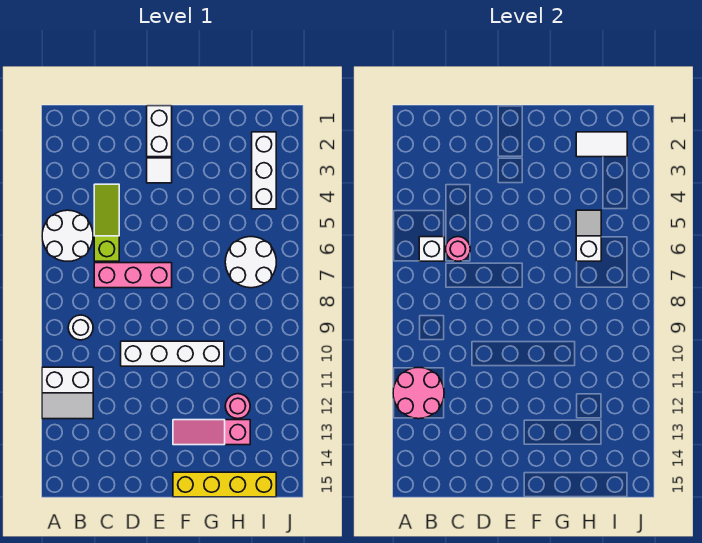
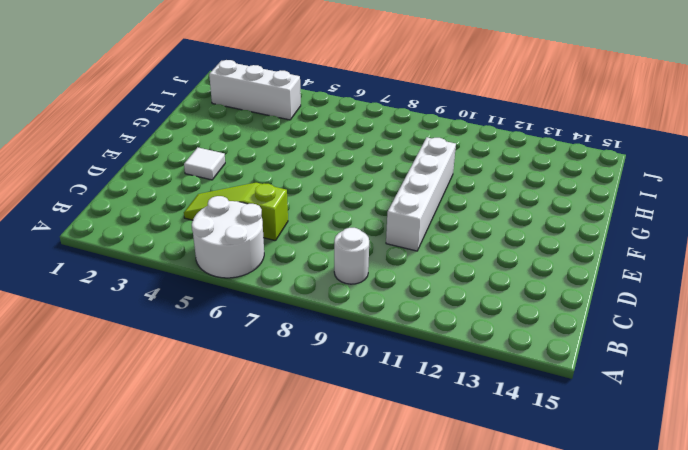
none -> white 2x2 slope [42,367,93,419]
none -> pink 1x3 brick [94,263,172,288]
none -> white 1x2 brick [147,106,172,157]

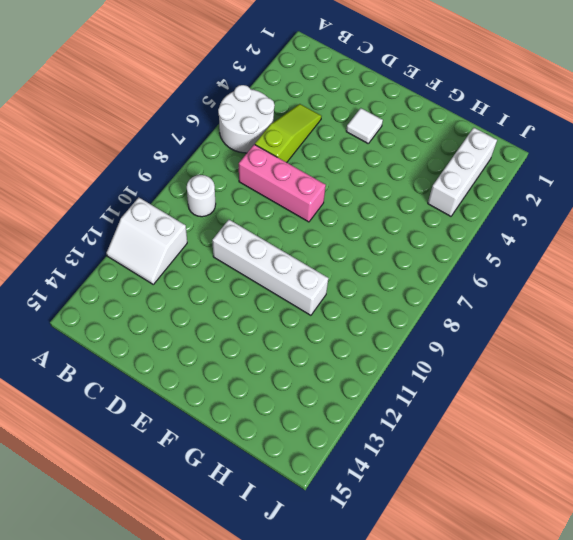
none -> white 1x2 brick [147,106,172,157]
none -> pink 1x3 slope [173,420,250,445]
none -> yellow 1x4 brick [173,472,276,497]

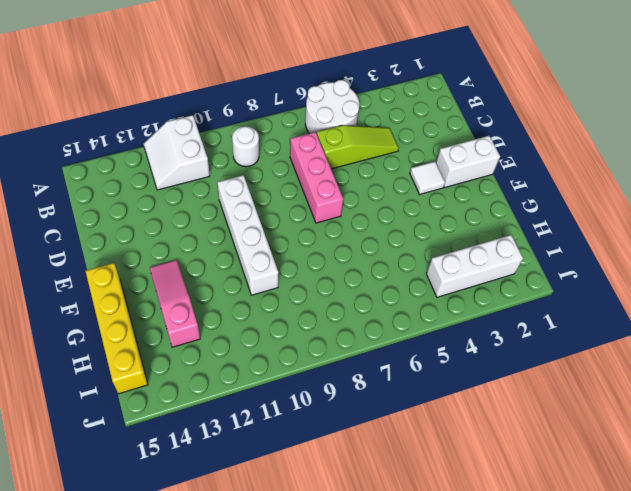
none -> white 2x2 round brick [225,237,276,288]
none -> pink 1x1 round brick [225,394,250,419]
none -> pink 2x2 round brick [393,367,444,419]

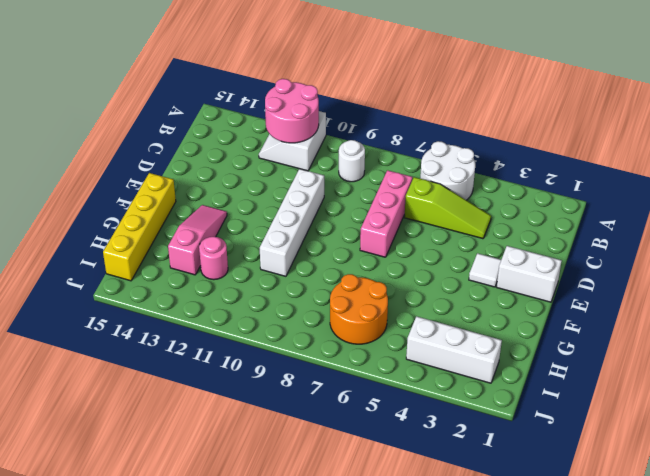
orange 2x2 round brick [330,274,388,344] -> white 2x2 round brick [225,237,276,288]
none -> white 1x1 brick [419,237,444,261]
none -> pink 1x1 round brick [446,237,470,261]
none -> white 1x2 tile [576,132,627,157]

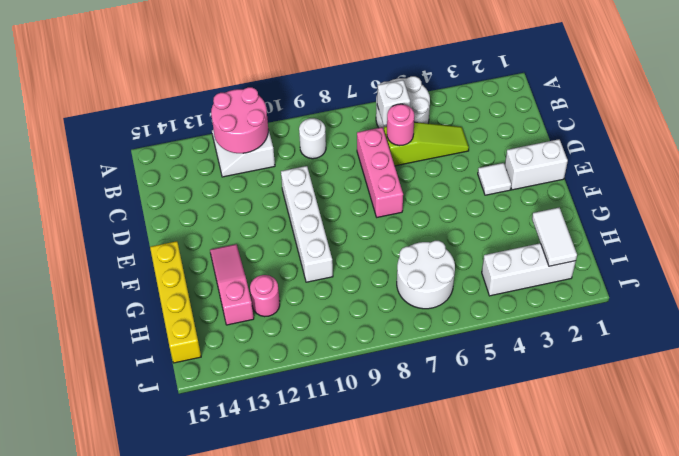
none -> white 1x2 slope [576,210,601,261]

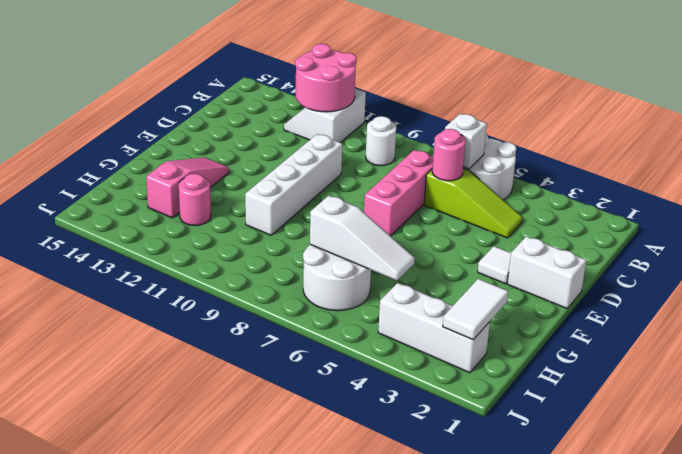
white 1x3 slope [310,195,415,281] -> white 1x2 slope [576,210,601,261]
none -> yellow 1x4 brick [173,472,276,497]

